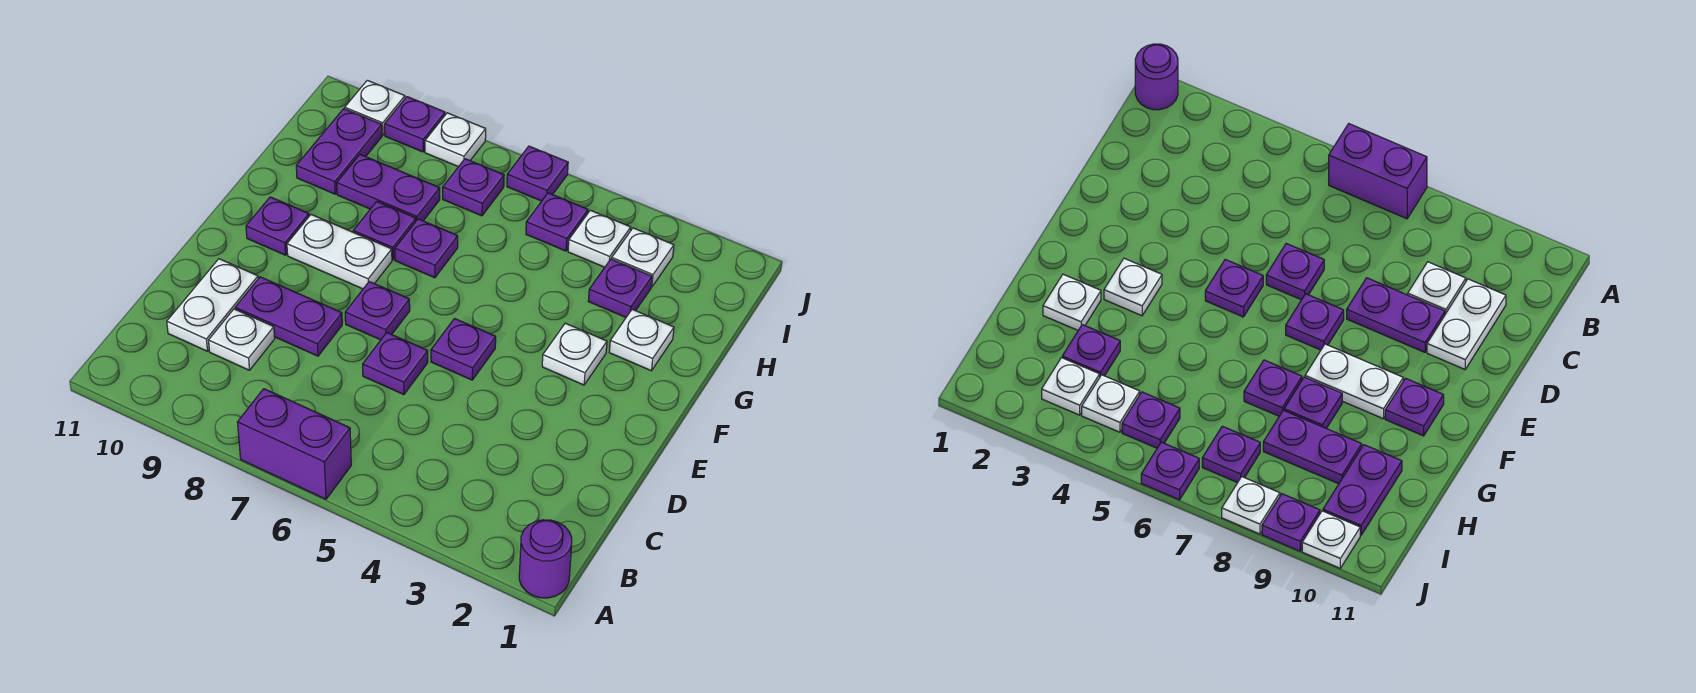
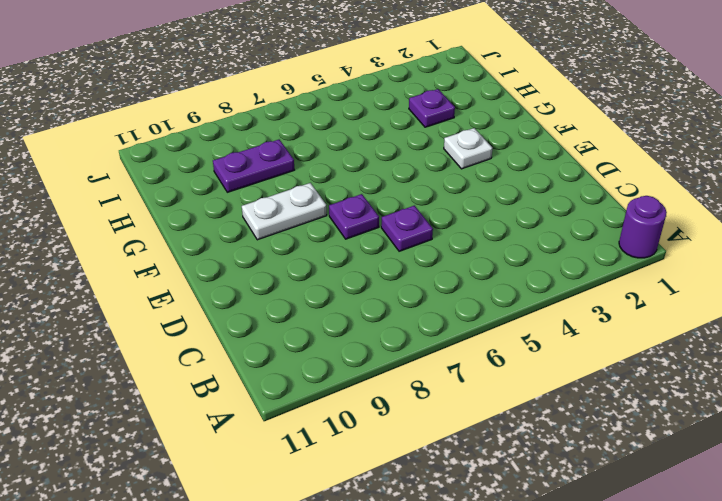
none -> purple 1x2 brick [238,389,351,499]
none -> white 1x1 plate [209,309,275,370]
none -> white 1x2 plate [167,259,258,351]

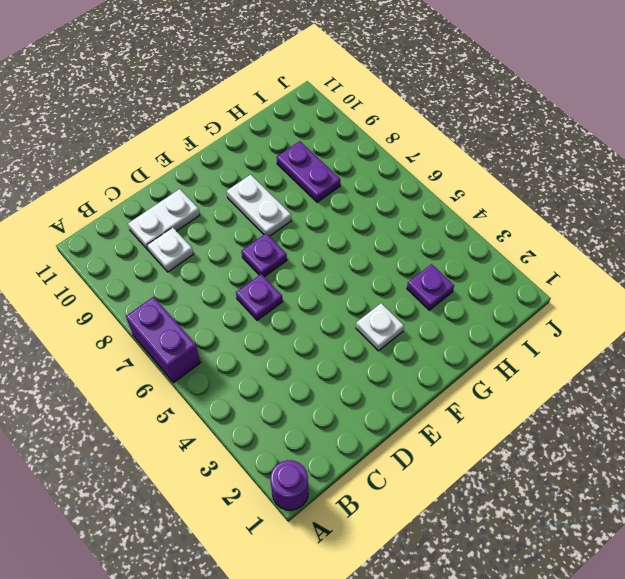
none -> purple 1x2 plate [235,277,342,356]
none -> purple 1x1 plate [431,319,496,380]
none -> purple 1x1 plate [246,197,309,255]

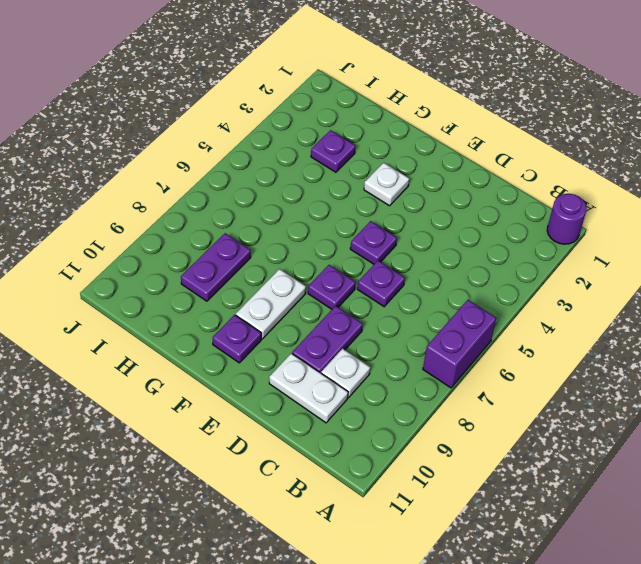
none -> white 1x1 plate [609,309,674,371]
none -> purple 1x1 plate [395,219,458,278]
none -> purple 1x1 plate [353,201,416,260]

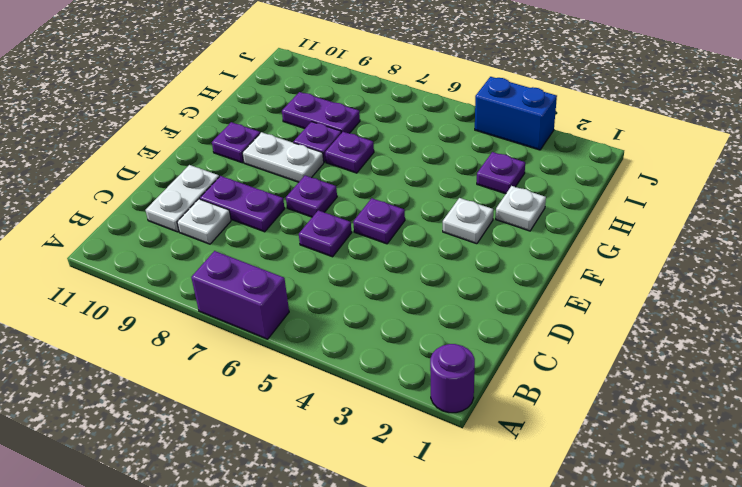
blue 1x2 brick [475,77,557,150] -> none
none -> purple 1x2 plate [296,109,382,194]
none -> white 1x1 plate [612,228,674,287]
none -> white 1x1 plate [568,210,631,267]

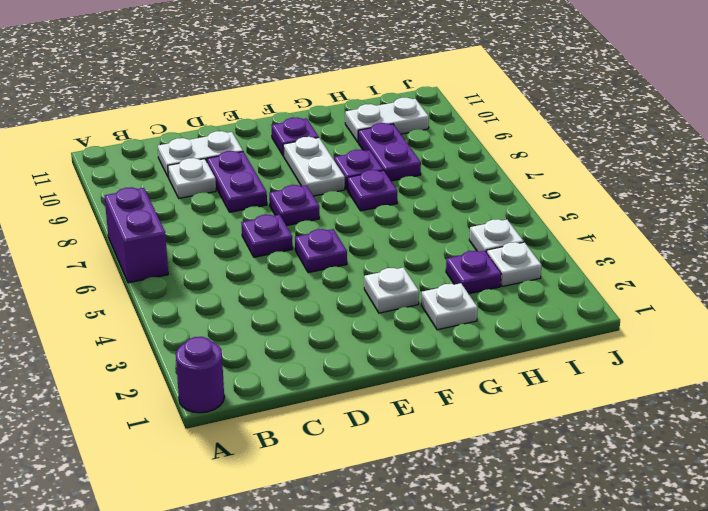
white 1x2 plate [345,98,429,142] -> purple 1x2 plate [296,109,382,194]
none -> purple 1x1 plate [526,193,588,251]
none -> purple 1x1 plate [443,159,504,216]
none -> purple 1x1 plate [507,146,568,201]

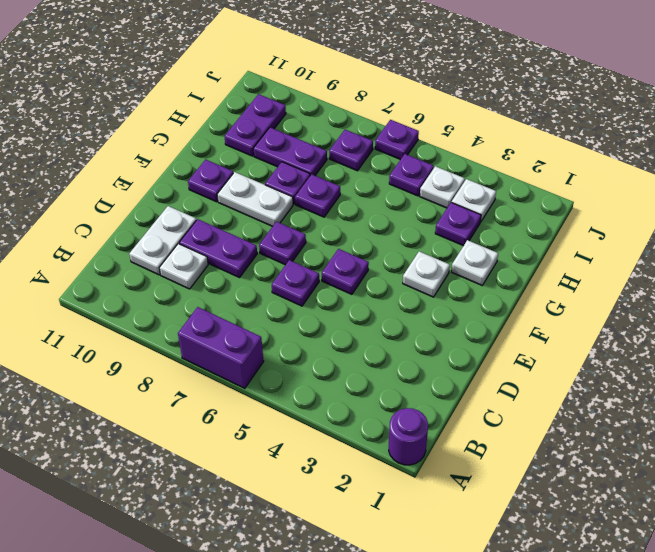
none -> white 1x1 plate [425,113,486,167]
none -> purple 1x1 plate [385,97,445,152]
none -> white 1x1 plate [345,80,405,135]

